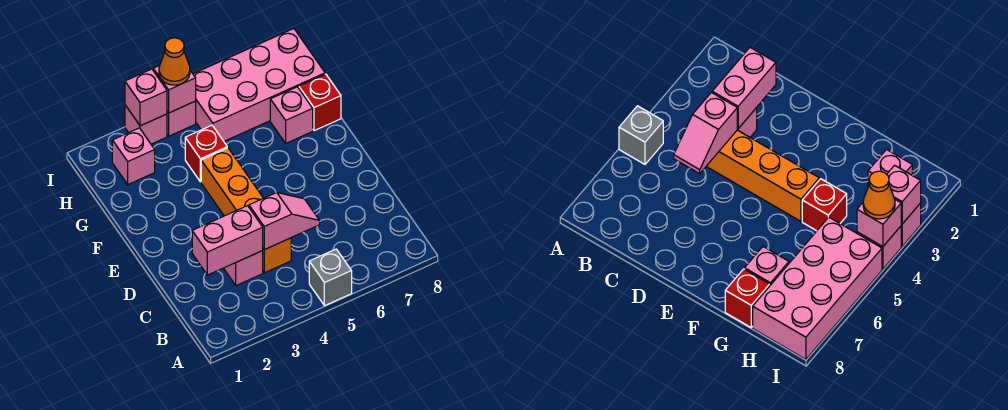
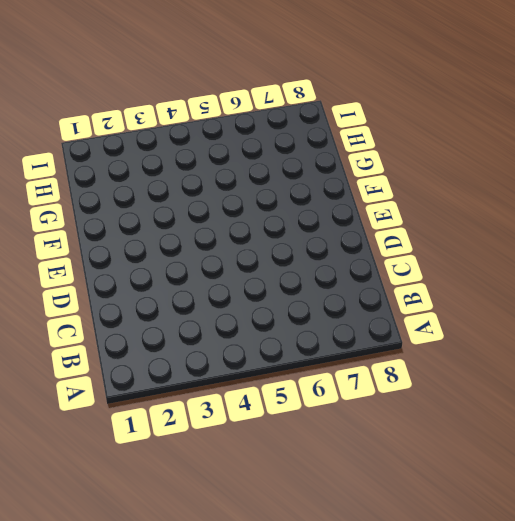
none -> grey 1x1 brick [309,249,352,306]
none -> pink 1x1 brick [224,251,263,286]
none -> orange 1x4 brick [201,148,291,273]

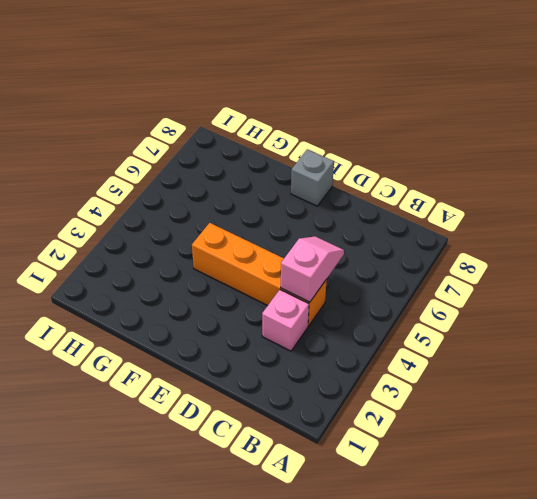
grey 1x1 brick [291,149,334,206] -> grey 1x1 brick moved to [309,249,352,306]
none -> red 1x1 brick [185,125,227,182]
none -> pink 1x1 brick [270,87,313,143]
none -> red 1x1 brick [299,74,341,131]

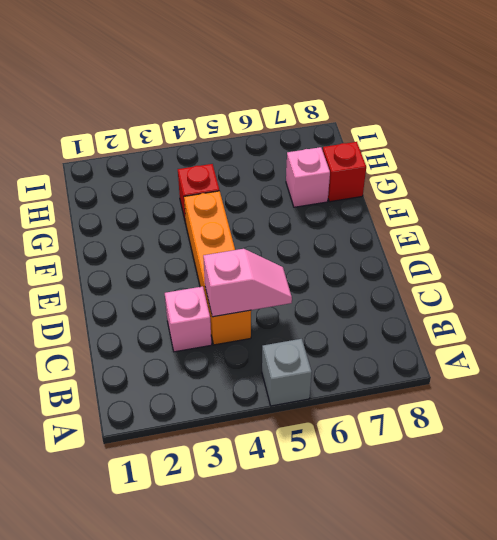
none -> pink 1x1 brick [112,128,155,184]
none -> pink 2x4 brick [193,29,325,141]
none -> pink 1x1 brick [125,105,167,144]

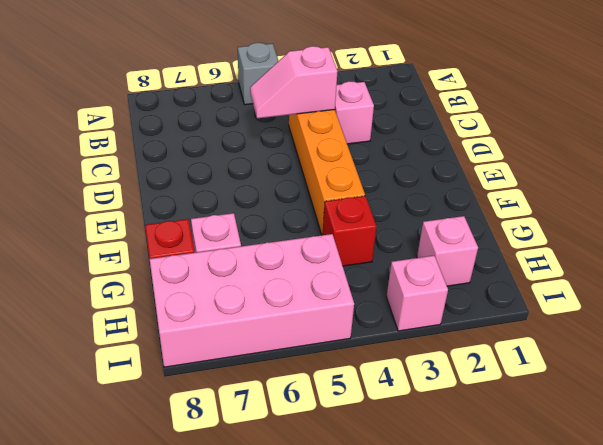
none -> pink 1x1 brick [167,101,196,136]
none -> pink 1x2 brick [192,206,263,275]
none -> pink 1x1 brick [125,69,167,126]

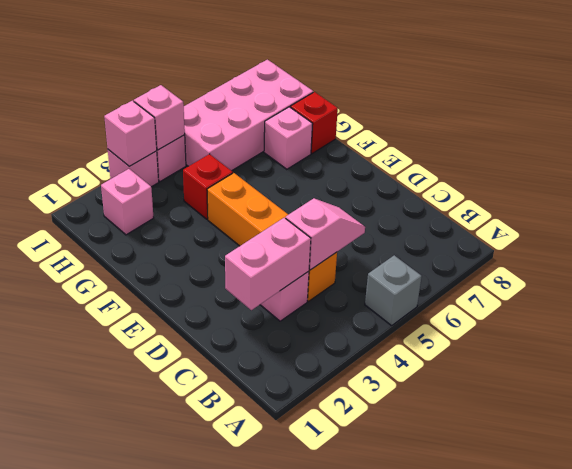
none -> orange 1x1 cone [159,38,190,85]

